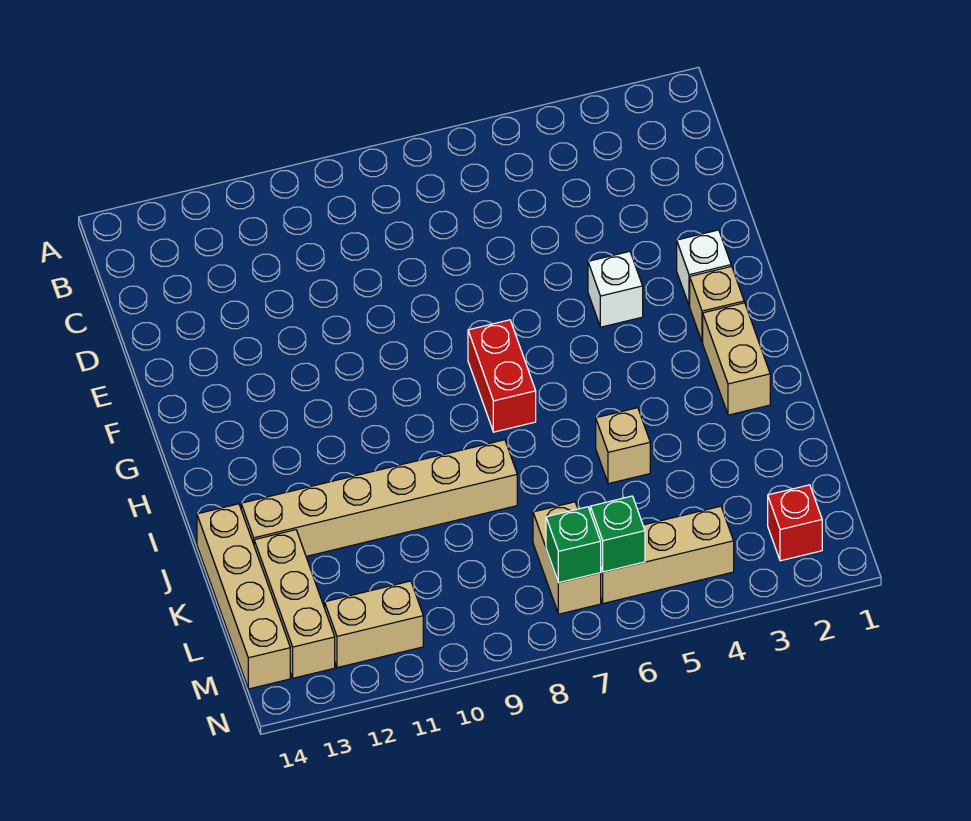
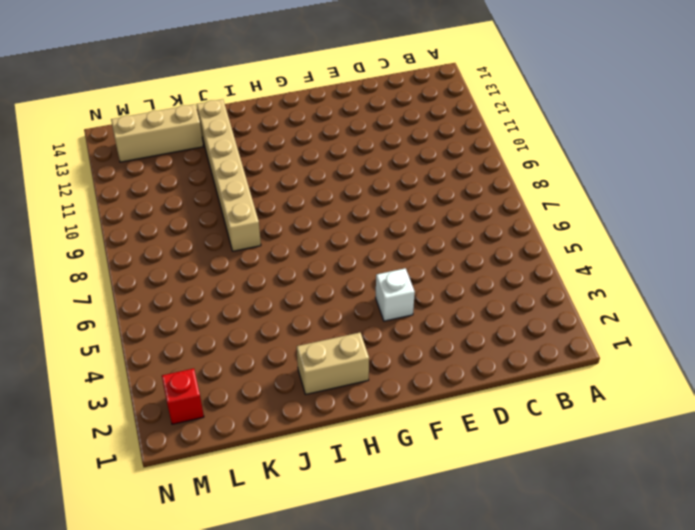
none -> white 1x1 brick [677,230,731,306]
none -> tan 1x1 brick [690,266,744,342]
none -> red 1x2 brick [468,320,536,432]

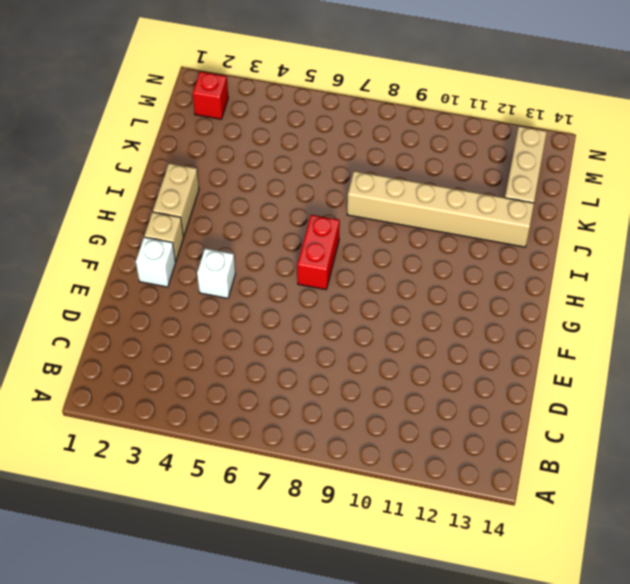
none -> tan 1x1 brick [596,408,650,484]
none -> tan 1x4 brick [197,504,290,689]
none -> tan 1x2 brick [533,502,601,614]

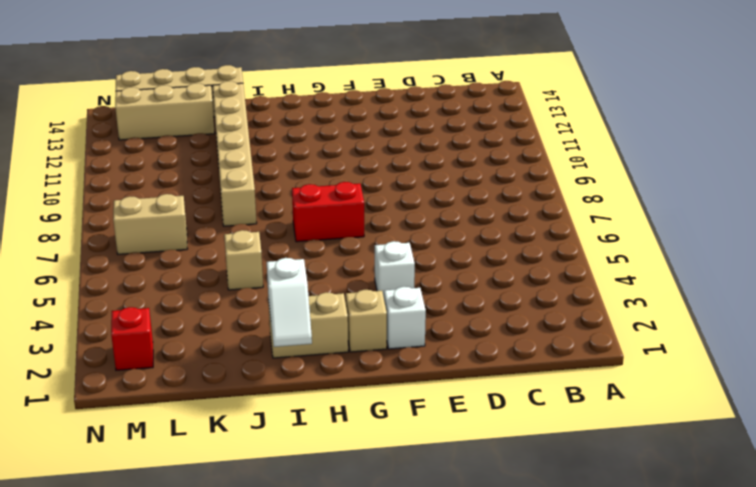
white 1x2 slope [267,258,312,347] -> none
none -> tan 1x3 brick [601,506,734,603]
none -> tan 1x2 brick [325,581,423,668]
none -> green 1x1 brick [590,496,645,572]

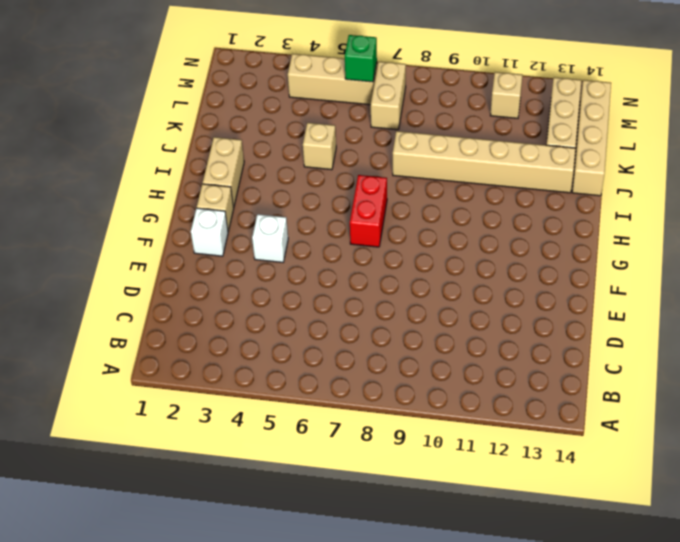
tan 1x1 brick [490,72,523,118] -> tan 1x2 brick [325,581,423,668]
none -> red 1x1 brick [768,485,822,561]
none -> green 1x1 brick [546,507,601,583]

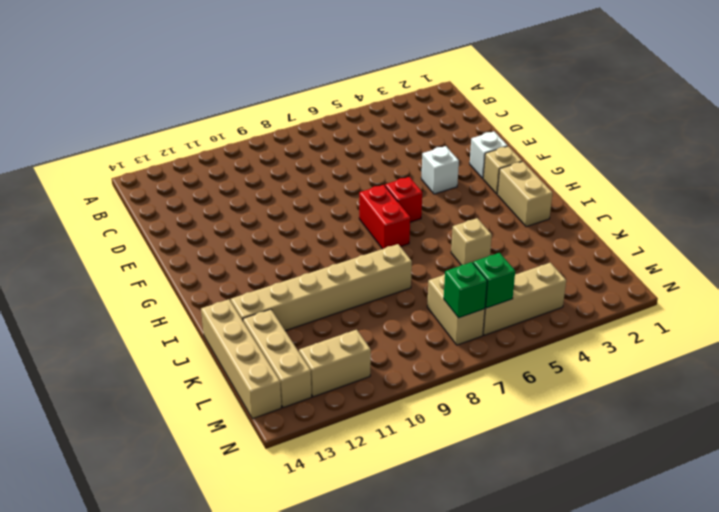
red 1x1 brick [385,177,422,222] -> red 1x1 brick moved to [768,485,822,561]

